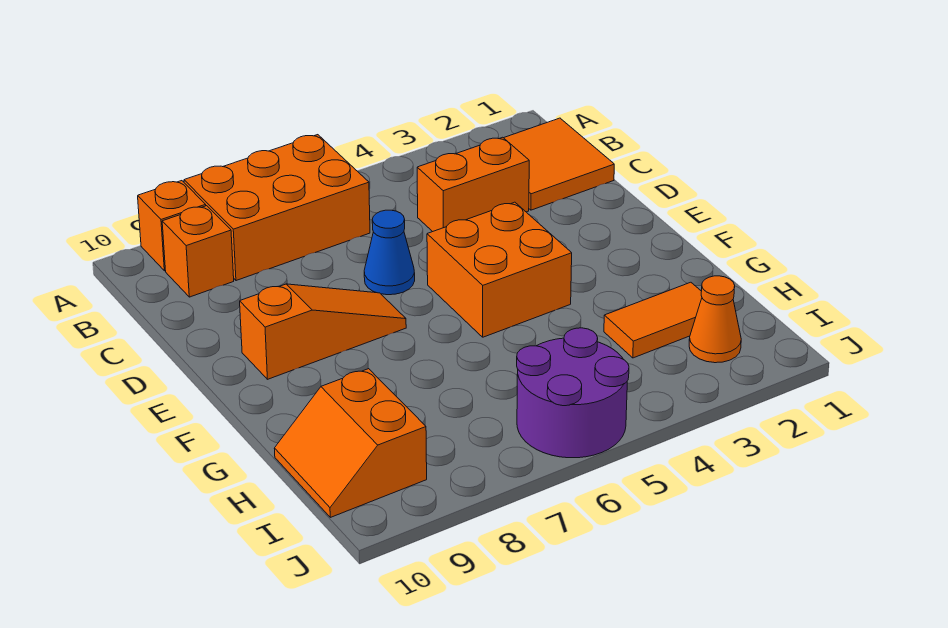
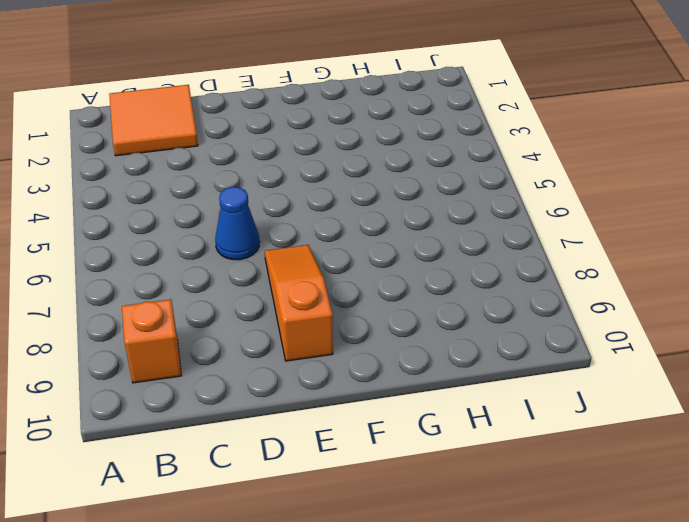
none -> orange 2x3 brick [184,135,370,281]
none -> orange 1x1 brick [138,181,206,271]
none -> orange 1x2 brick [417,137,529,232]

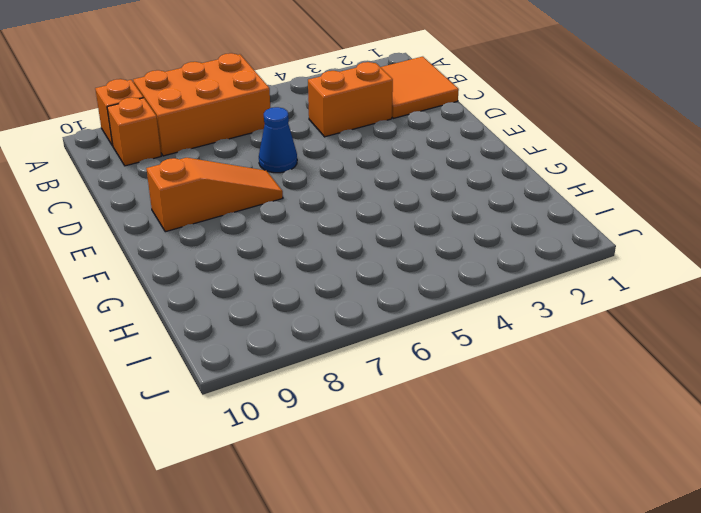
none -> orange 2x2 brick [427,202,572,337]
none -> orange 1x2 tile [604,282,702,358]
none -> orange 2x2 slope [274,369,427,517]

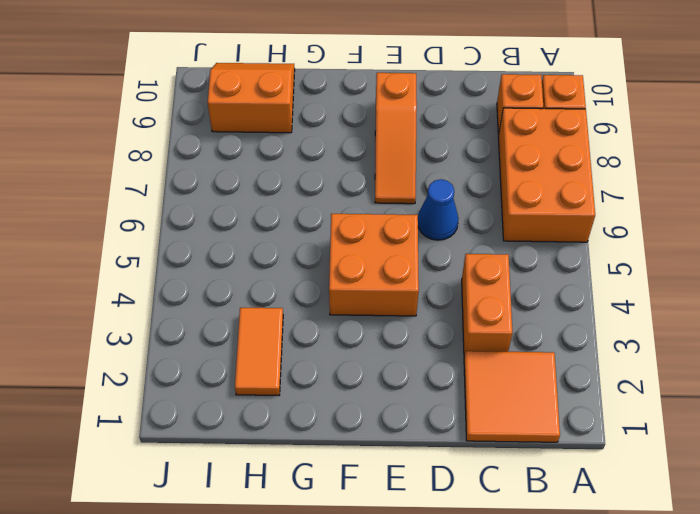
none -> orange 1x1 cone [689,276,741,363]
none -> purple 2x2 round brick [517,328,629,458]

